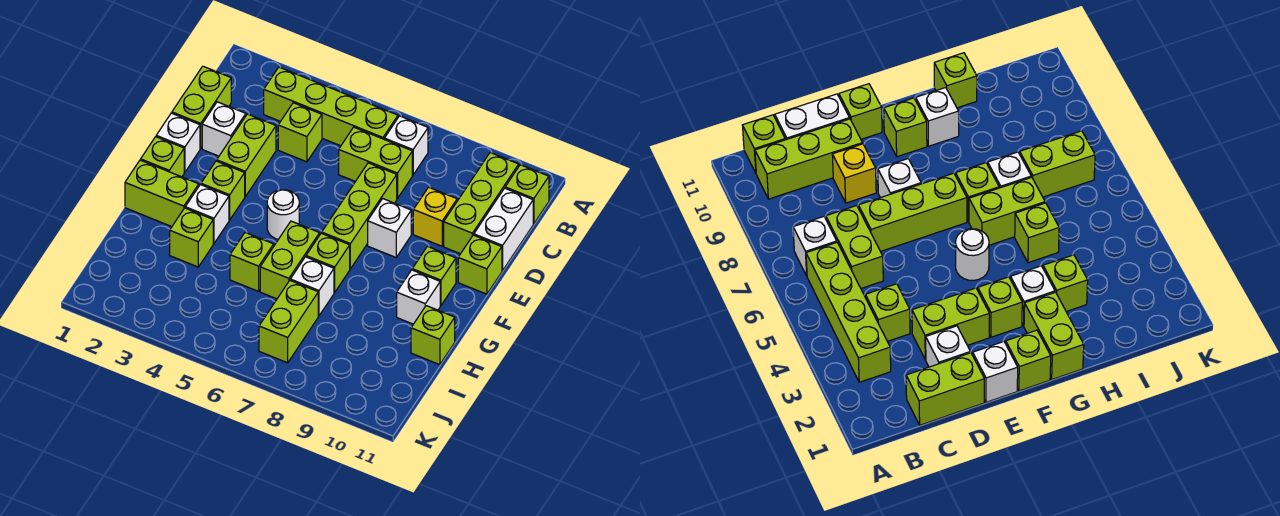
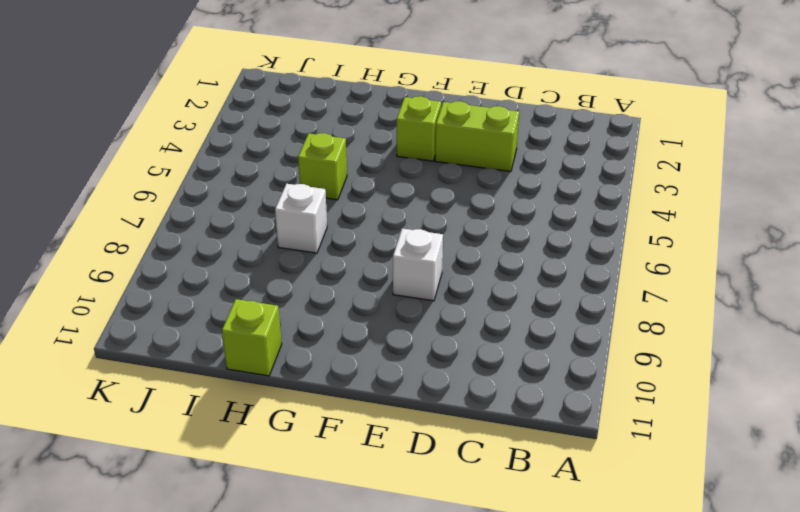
none -> lime 1x4 brick [264,67,398,146]
none -> white 1x1 brick [384,116,428,175]
none -> lime 1x3 brick [444,153,519,254]

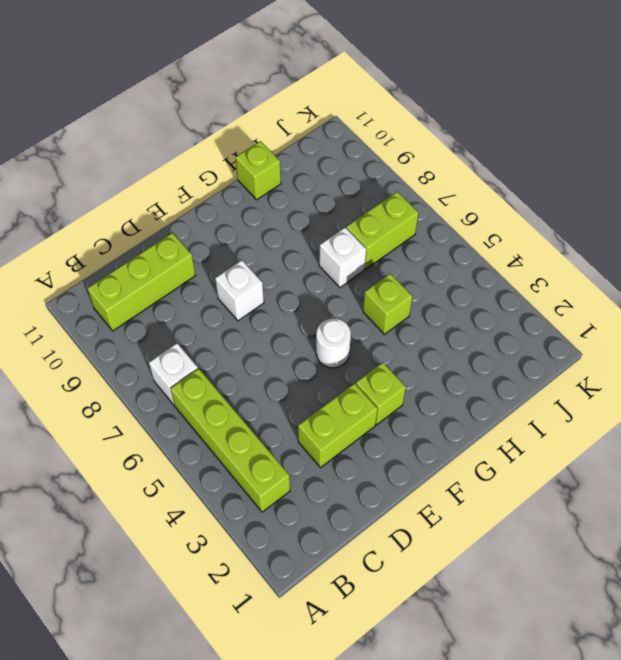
none -> lime 1x1 brick [505,165,549,224]
none -> lime 1x2 brick [172,66,231,149]
none -> lime 1x1 brick [278,103,322,162]

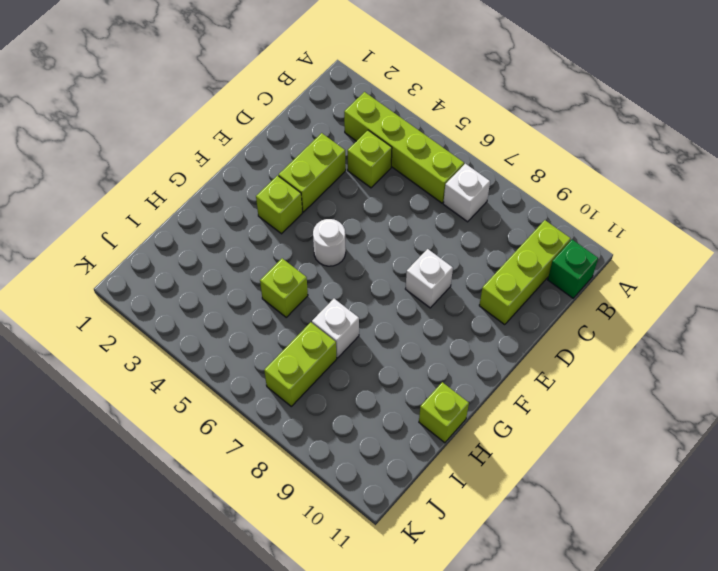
green 1x1 brick [548,240,598,298] -> lime 1x1 brick [505,165,549,224]
none -> lime 1x2 brick [172,66,231,149]
none -> lime 1x2 brick [339,127,412,198]
none -> white 1x2 brick [474,188,533,271]

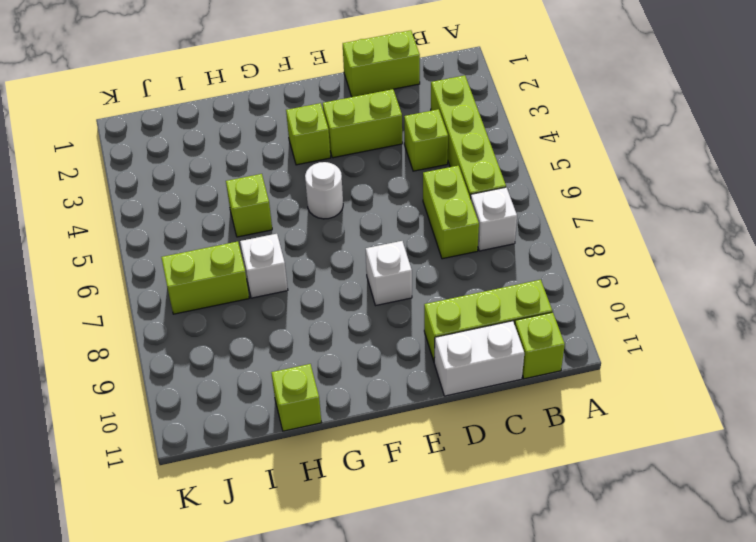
none -> white 1x1 brick [202,102,246,156]
none -> lime 1x3 brick [322,163,397,269]
none -> yellow 1x1 brick [413,187,457,246]

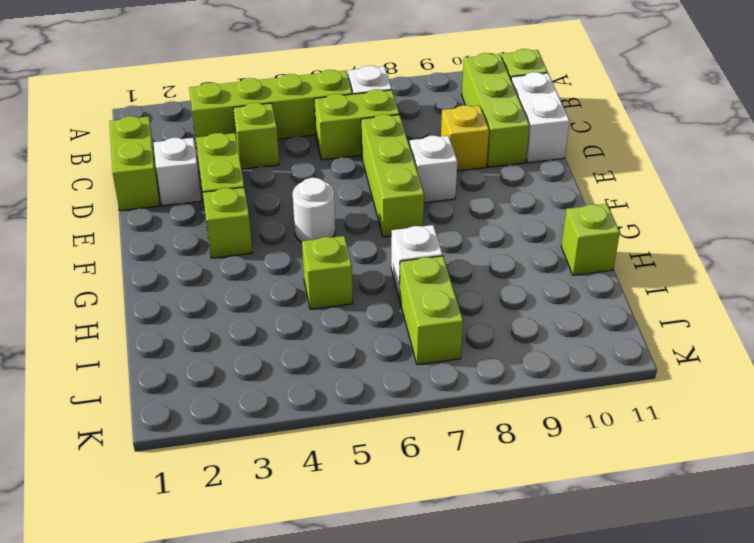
none -> white 1x1 brick [156,113,200,172]
none -> lime 1x1 brick [458,235,502,294]
none -> lime 1x1 brick [141,137,184,177]

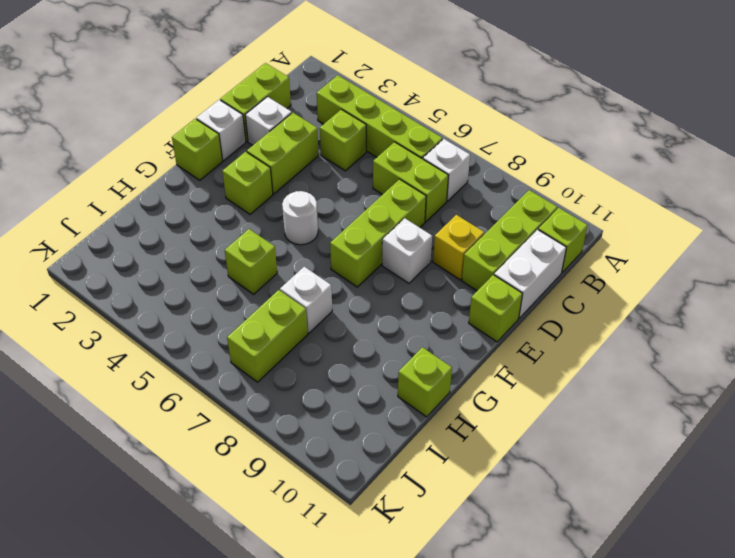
none -> lime 1x1 brick [412,246,456,305]
none -> lime 1x2 brick [125,160,199,227]
none -> white 1x1 brick [185,185,229,244]

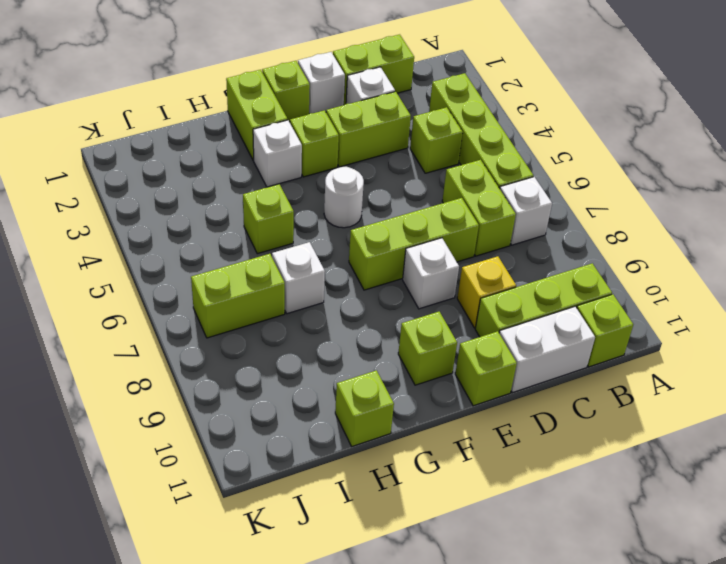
none -> lime 1x2 brick [260,221,320,299]
none -> lime 1x1 brick [306,233,350,292]
none -> white 1x1 brick [397,270,440,324]

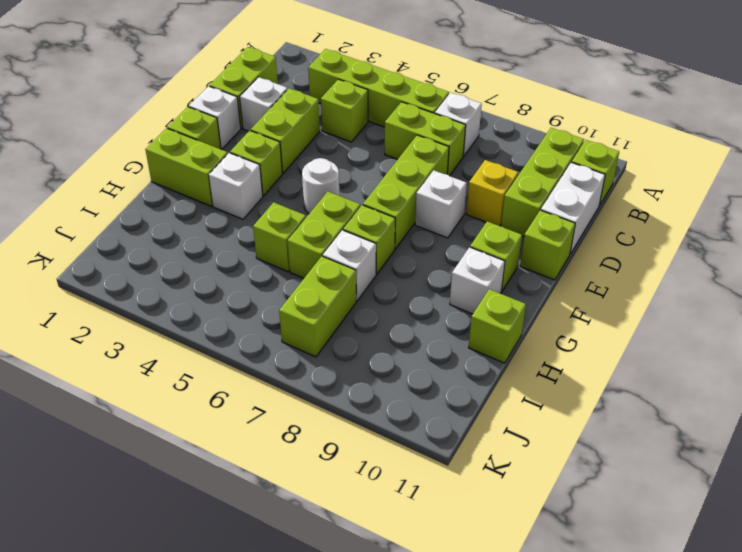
none -> lime 1x1 brick [170,208,213,267]

